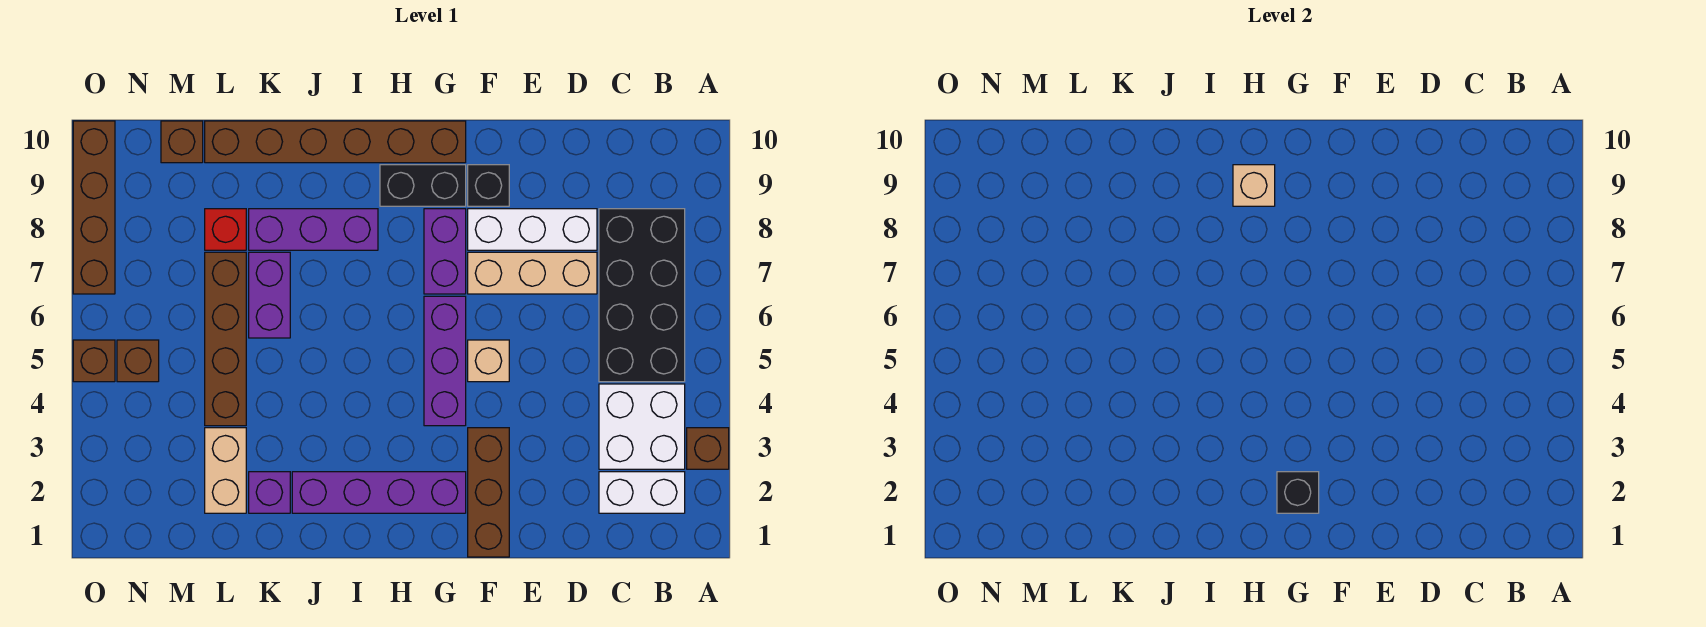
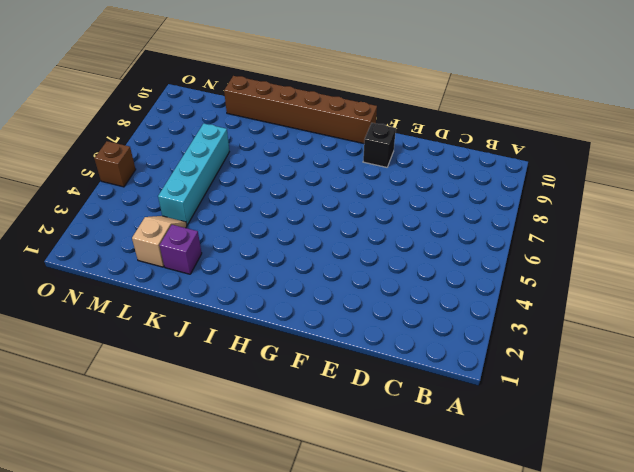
tan 1x2 slope [132,216,187,267] -> tan 1x2 brick [205,428,246,513]
cyan 1x4 brick [158,124,229,225] -> brown 1x4 brick [205,252,246,426]
none -> brown 1x1 brick [687,428,729,469]
none -> white 1x2 brick [599,472,685,513]
none -> white 2x2 brick [599,384,685,469]

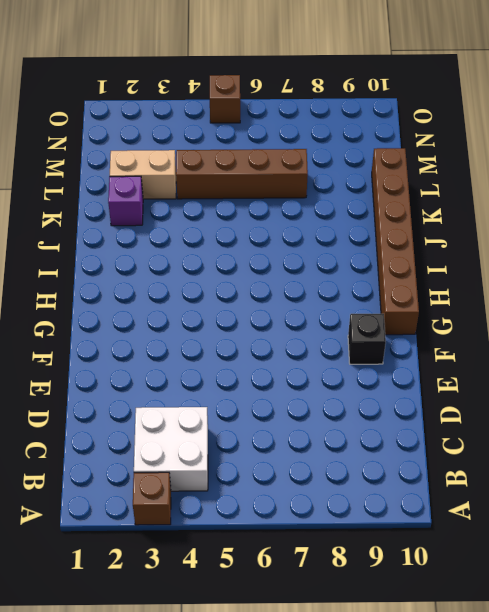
none -> white 1x2 brick [599,472,685,513]
none -> black 2x4 brick [599,209,685,382]
none -> tan 1x3 brick [468,252,597,294]

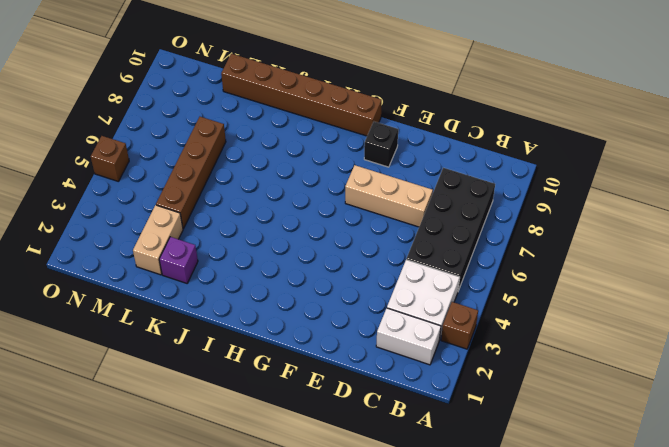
none -> white 1x3 brick [468,209,597,250]
none -> brown 1x3 brick [468,428,509,557]
none -> tan 1x1 brick [468,340,509,382]

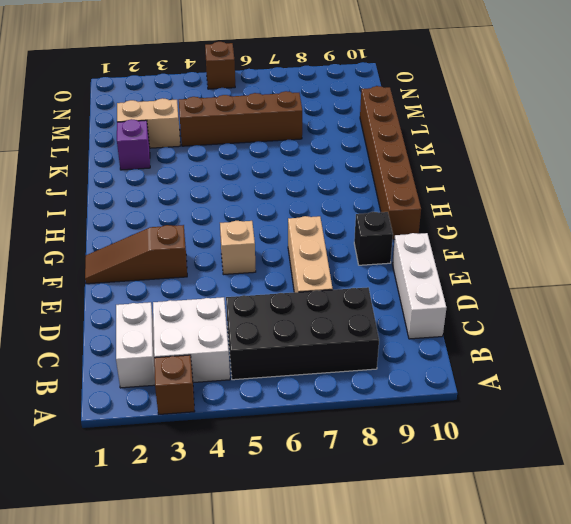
white 1x3 brick [392,233,446,339] -> white 1x3 brick moved to [468,209,597,250]
brown 1x3 slope [85,225,187,284] -> brown 1x3 brick [468,428,509,557]
none -> purple 1x4 brick [292,472,466,513]
none -> purple 1x3 brick [424,296,466,426]
none -> purple 1x2 brick [424,209,466,294]

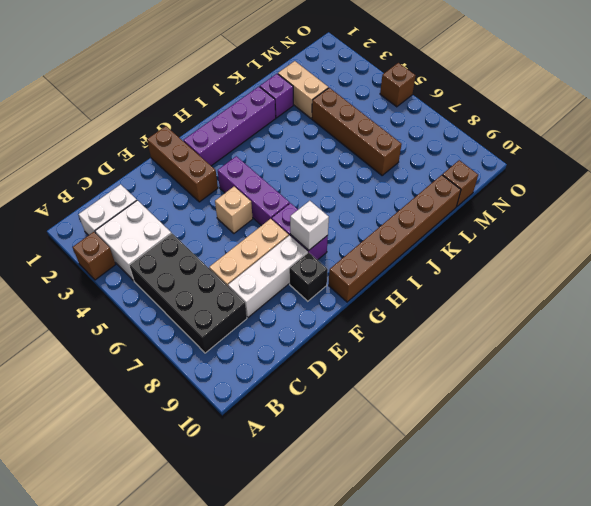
white 1x1 brick [290,201,329,250] -> none
none -> black 1x2 brick [380,165,466,206]
none -> purple 1x3 brick [249,209,378,250]
none -> purple 1x2 brick [249,252,290,338]

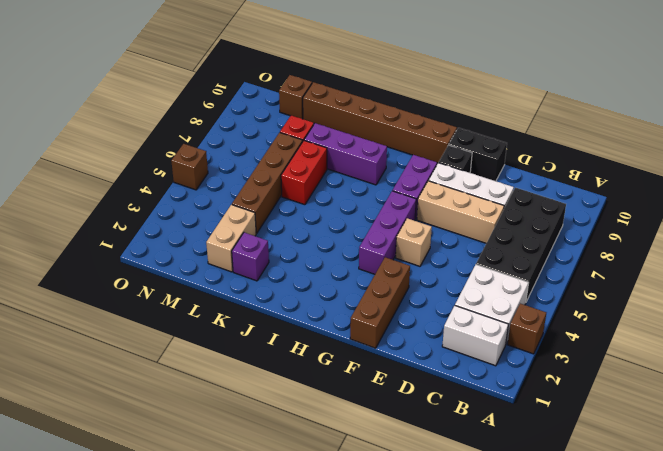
black 1x2 brick [449,128,507,181] -> black 1x2 brick moved to [380,165,466,206]
red 1x2 brick [281,141,327,205] -> purple 1x2 brick [249,252,290,338]
none -> purple 1x4 brick [292,472,466,513]
none -> brown 1x1 brick [117,340,159,382]
none -> brown 1x4 brick [73,121,115,294]

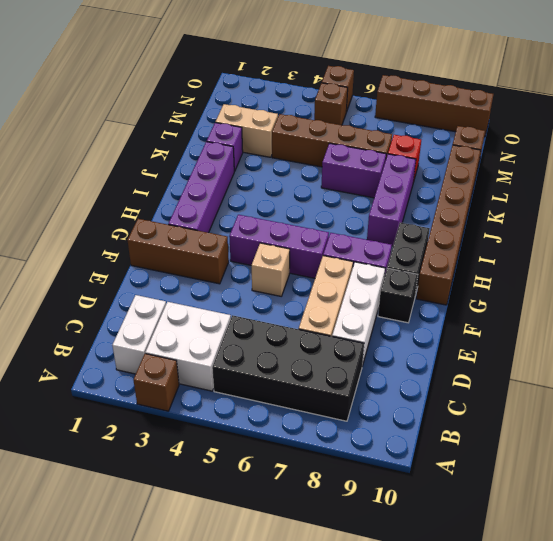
none -> black 1x1 brick [1277,472,1319,513]
none -> tan 1x1 brick [1233,165,1275,206]

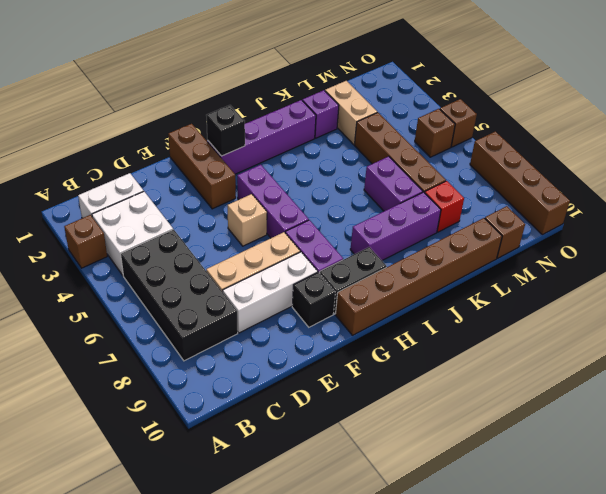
none -> tan 1x1 brick [1233,165,1275,206]

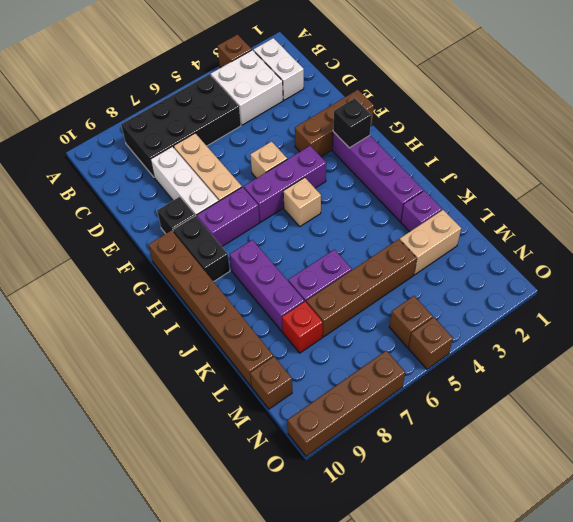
tan 1x1 brick [283,177,321,226] -> tan 1x1 brick moved to [1233,165,1275,206]

